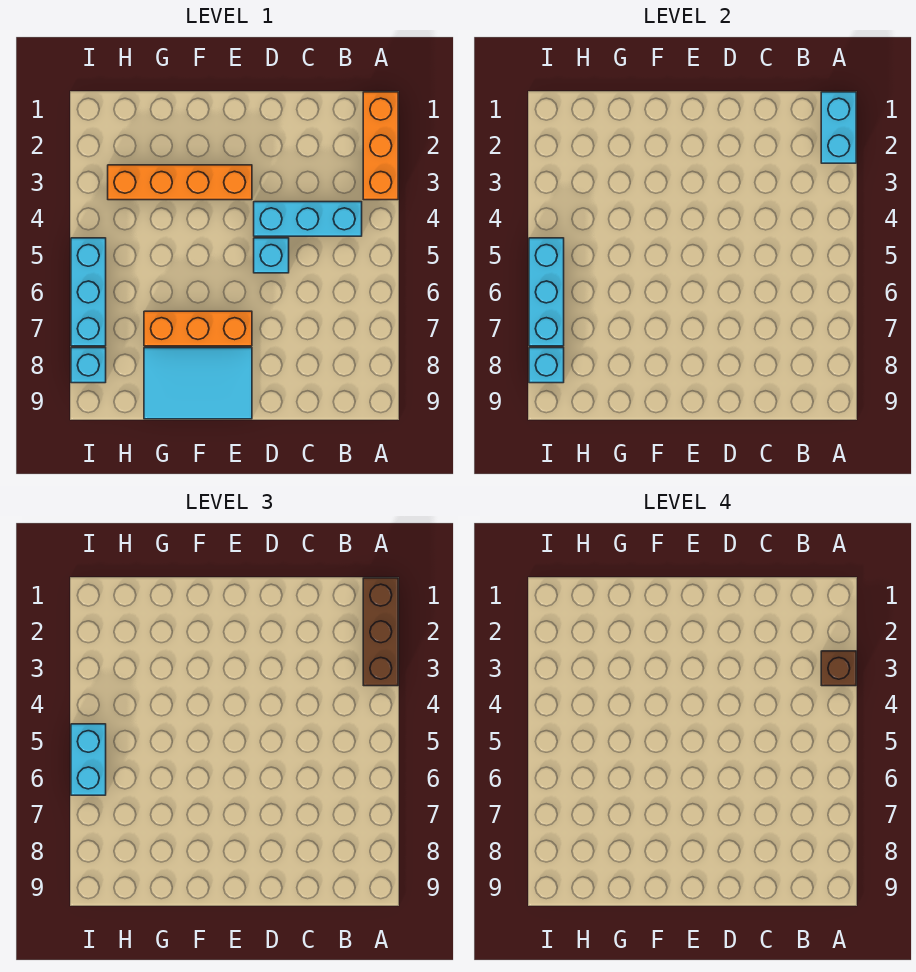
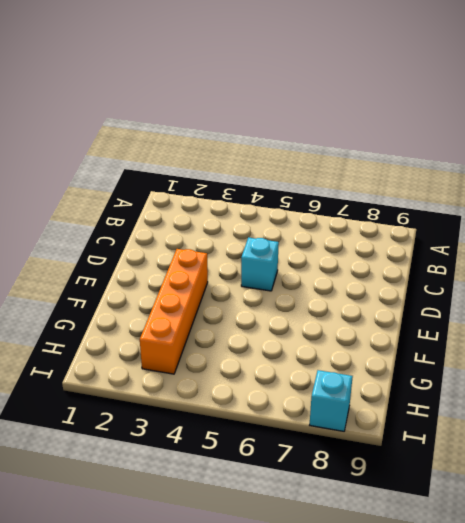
none -> orange 1x3 brick [363,92,398,200]
none -> cyan 1x3 brick [254,202,362,236]
none -> orange 1x3 brick [144,311,252,346]

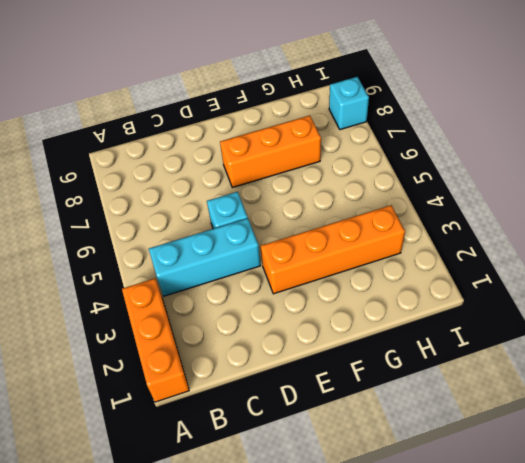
none -> cyan 2x3 tile [144,348,252,419]
none -> cyan 1x3 brick [71,238,106,346]
none -> cyan 1x2 brick [821,92,856,163]

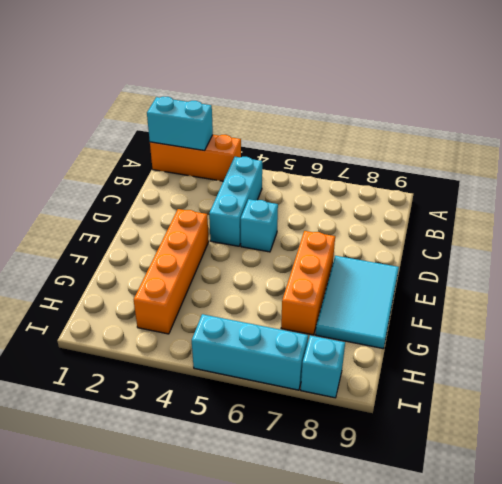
none -> cyan 1x3 brick [529,238,564,346]
none -> cyan 1x1 brick [529,348,564,383]
none -> brown 1x3 brick [363,578,398,686]

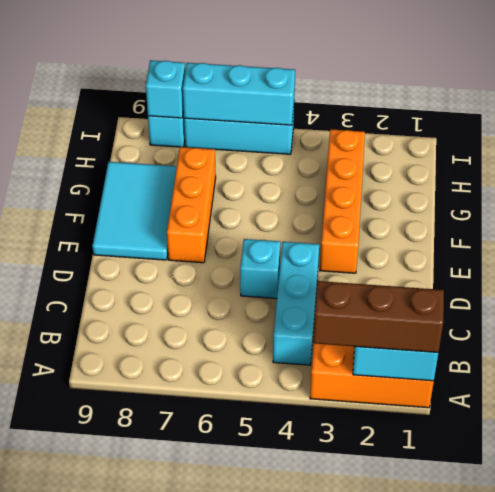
none -> cyan 1x2 brick [71,724,106,795]
none -> brown 1x1 brick [821,651,856,686]

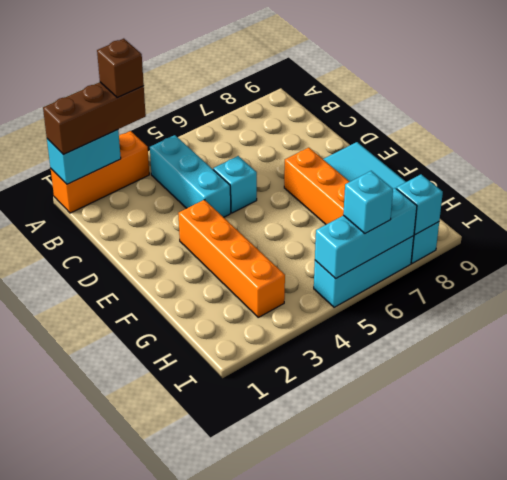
cyan 1x1 brick [343,171,393,233] -> cyan 1x2 brick [71,724,106,795]

